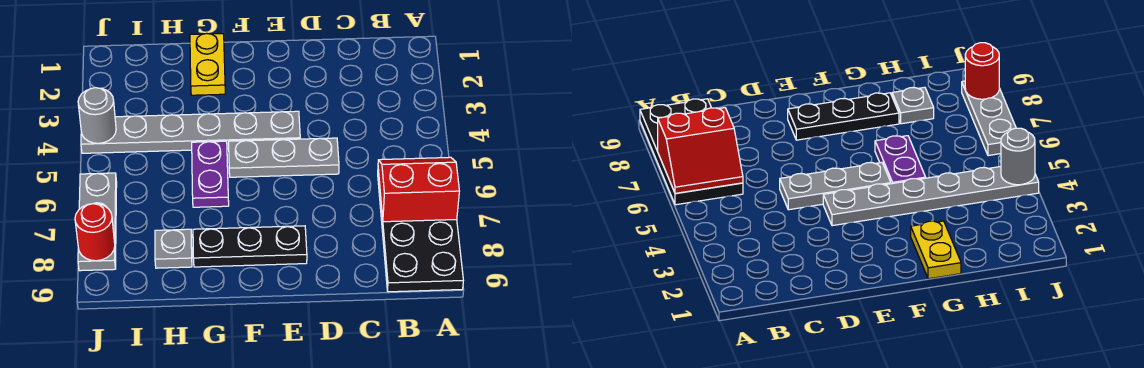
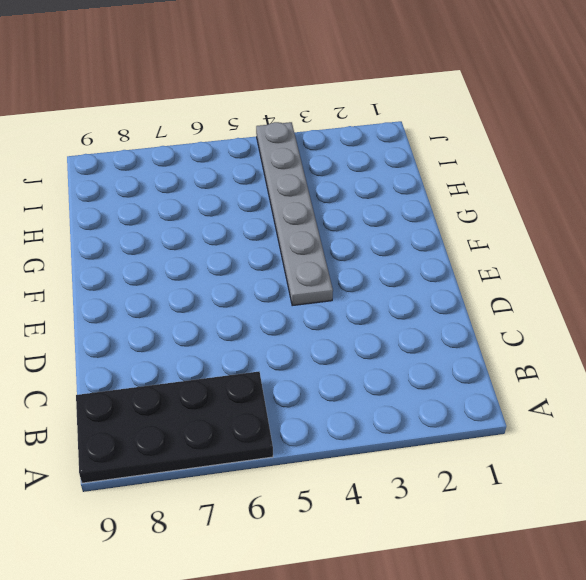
none -> grey 1x3 plate [229,138,339,177]
none -> black 1x3 plate [193,226,307,267]

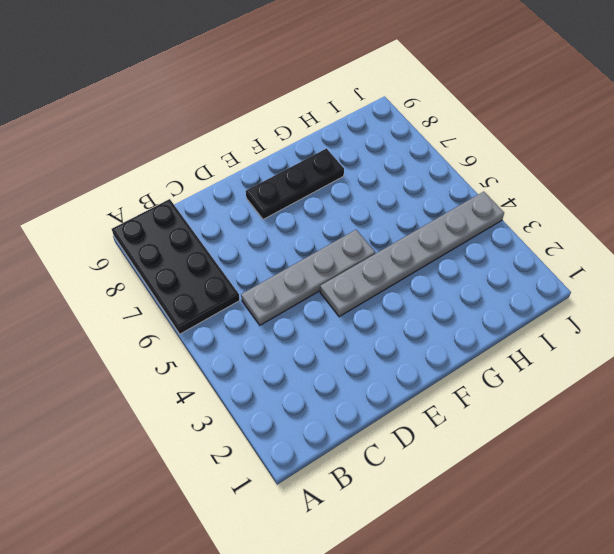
grey 1x4 plate [241,230,375,325] -> grey 1x3 plate [229,138,339,177]
none -> yellow 1x2 plate [190,33,225,95]
none -> purple 1x2 plate [192,141,229,207]

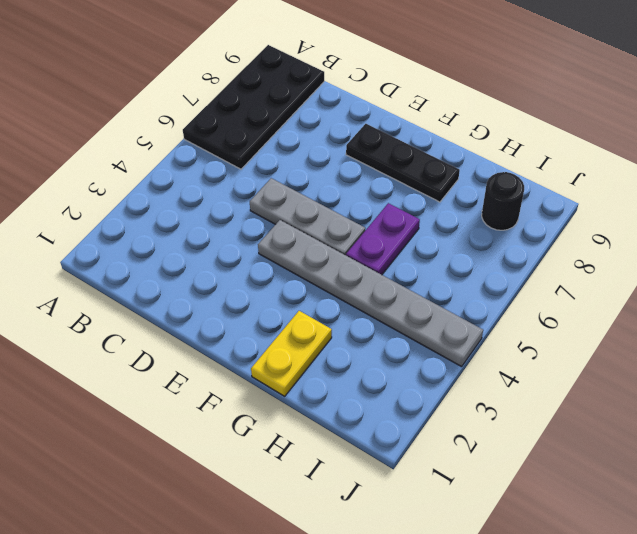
black 1x1 round brick [482,172,524,230] -> none
none -> grey 1x1 plate [155,229,192,268]
none -> grey 1x3 plate [78,173,117,271]

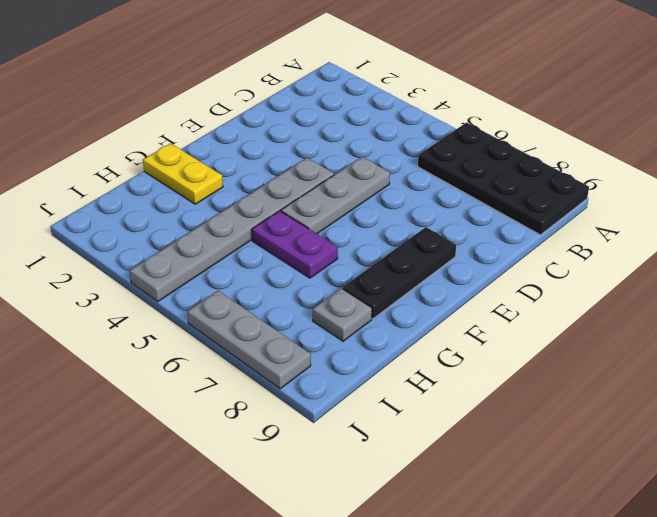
none -> red 2x2 slope [378,157,459,222]
none -> grey 1x1 round brick [78,88,116,143]

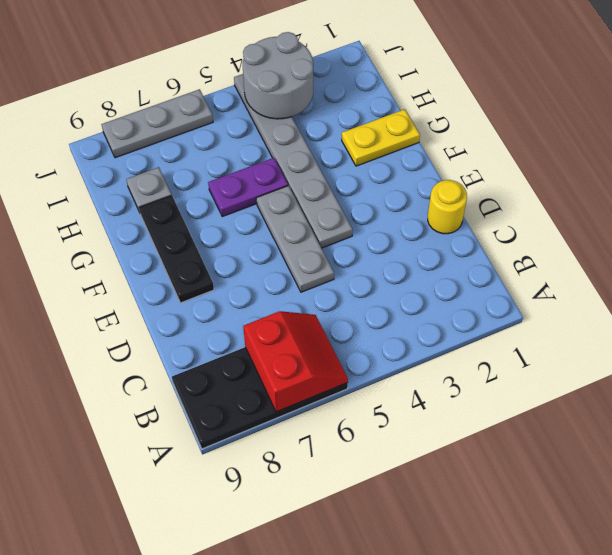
yellow 1x1 round brick [428,180,467,234] -> none
grey 2x2 round brick [243,32,313,119] -> grey 1x1 round brick [78,88,116,143]
none -> red 1x1 round brick [75,204,115,261]

